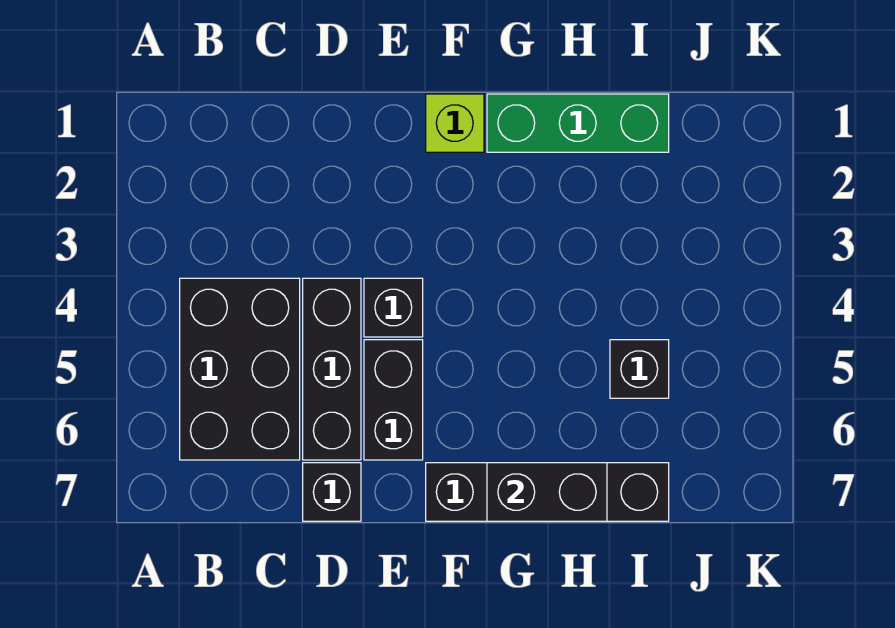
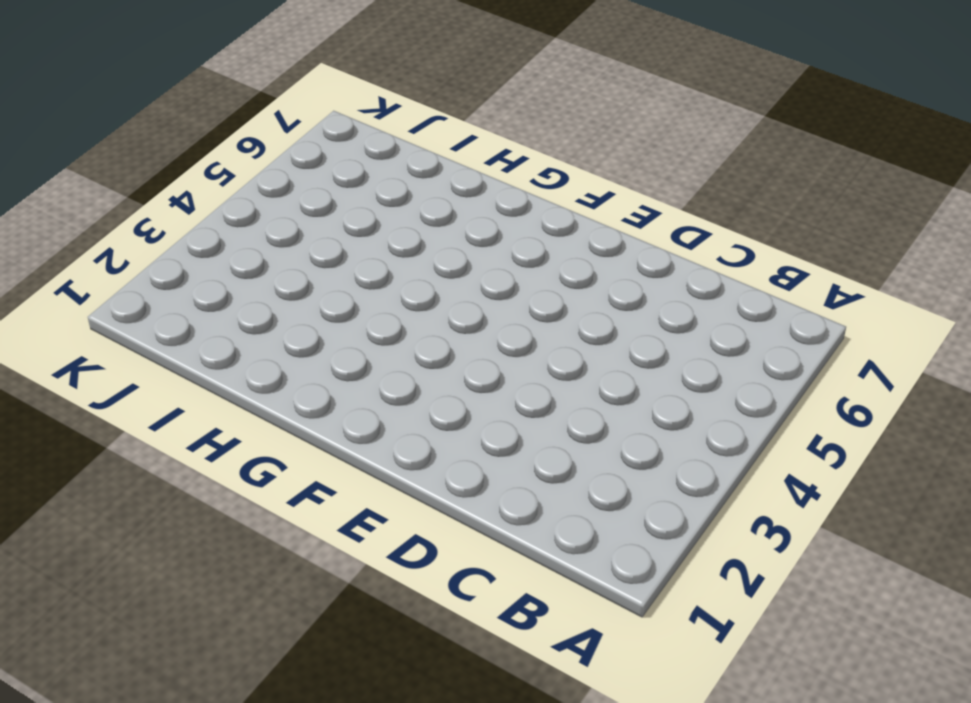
none -> black 2x3 brick [180,278,300,460]
none -> black 1x3 brick [303,278,361,460]

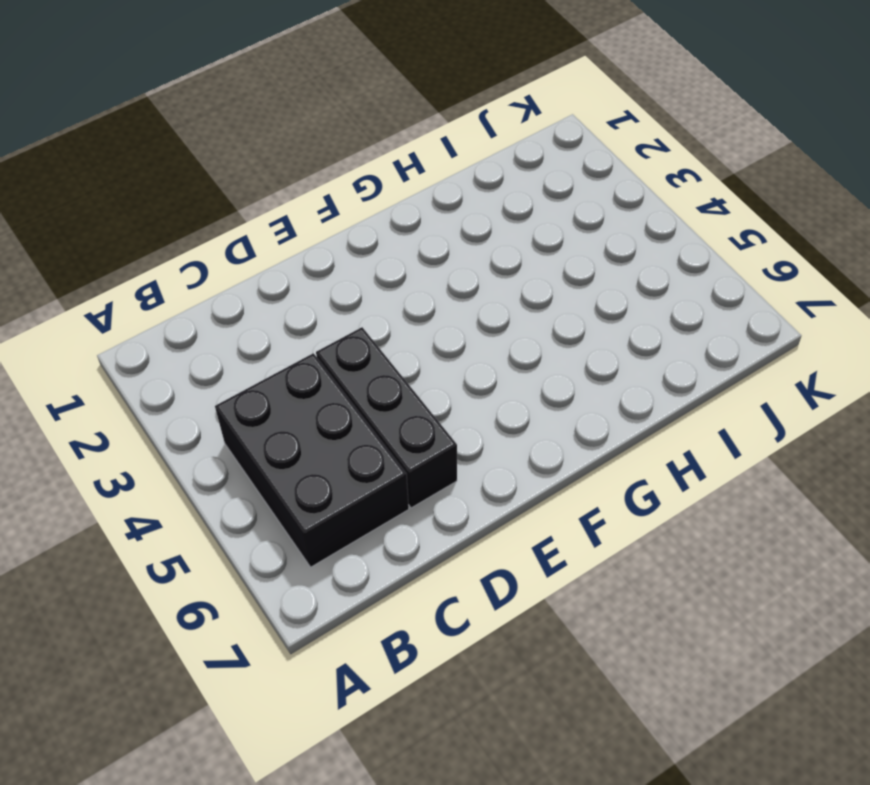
none -> black 1x1 brick [303,463,361,521]
none -> black 1x1 brick [364,278,423,337]

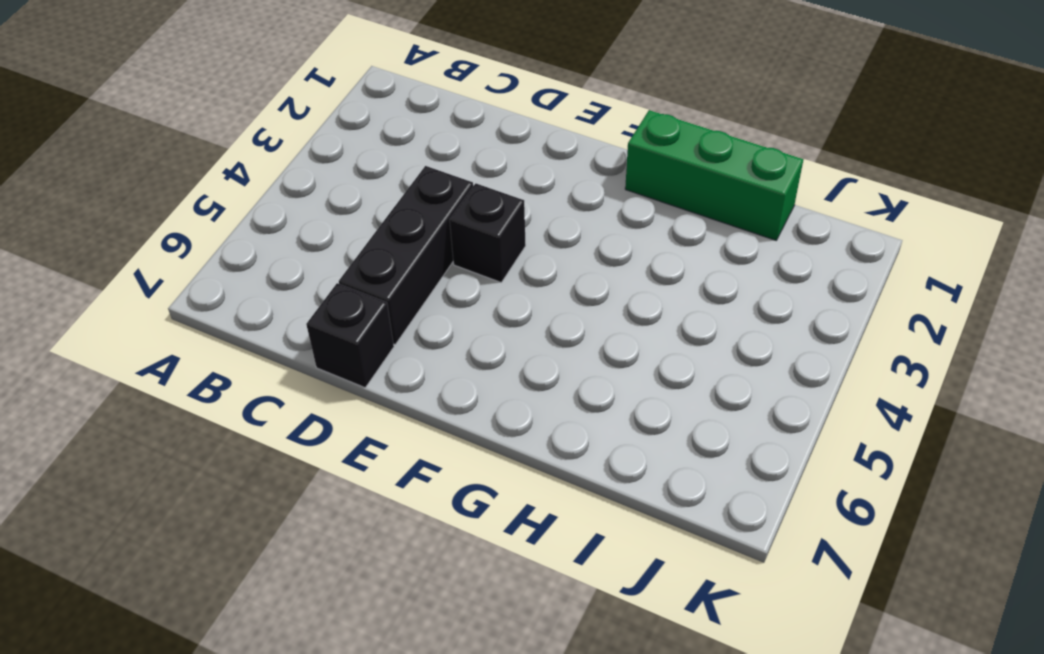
none -> black 2x3 brick [180,278,300,460]
none -> black 1x2 brick [364,340,423,460]

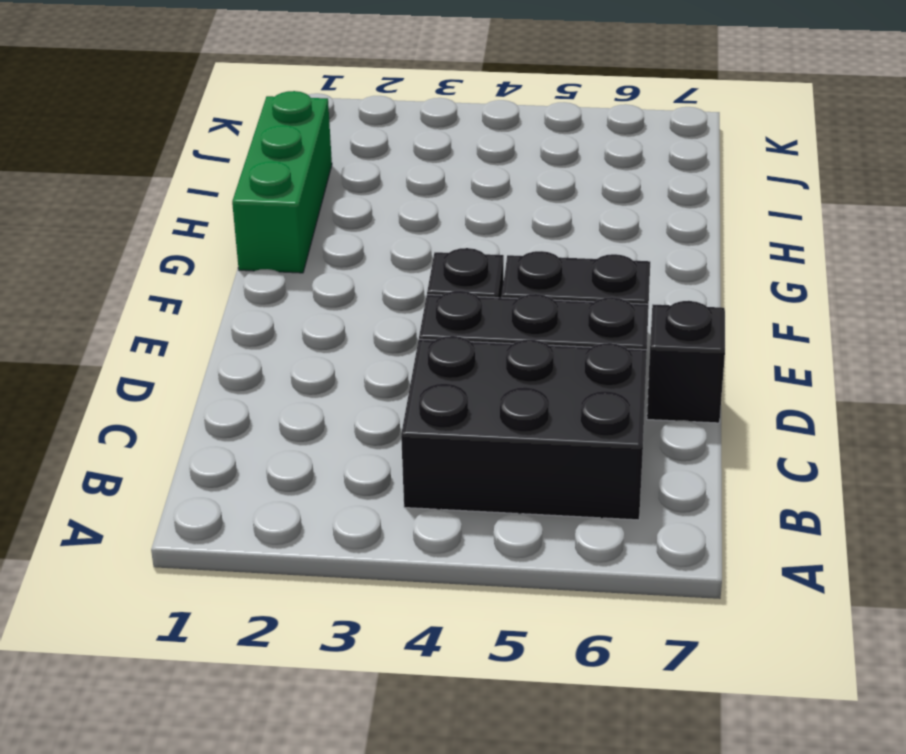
none -> lime 1x1 brick [426,94,484,152]
none -> black 1x4 brick [426,463,669,521]

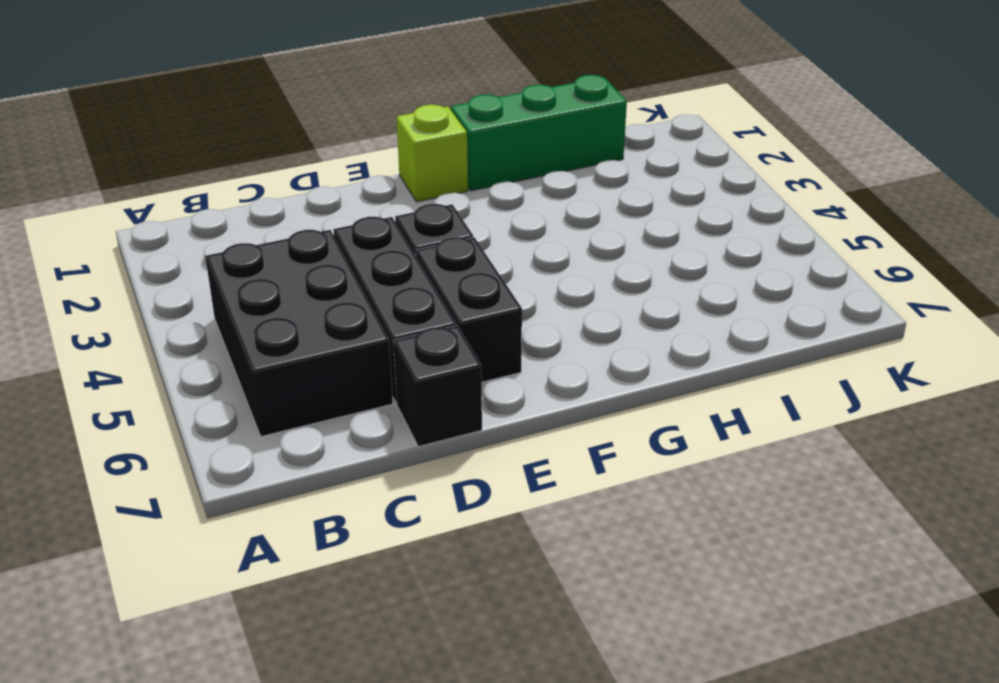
none -> black 1x4 brick [426,463,669,521]
none -> black 1x1 brick [610,340,669,398]

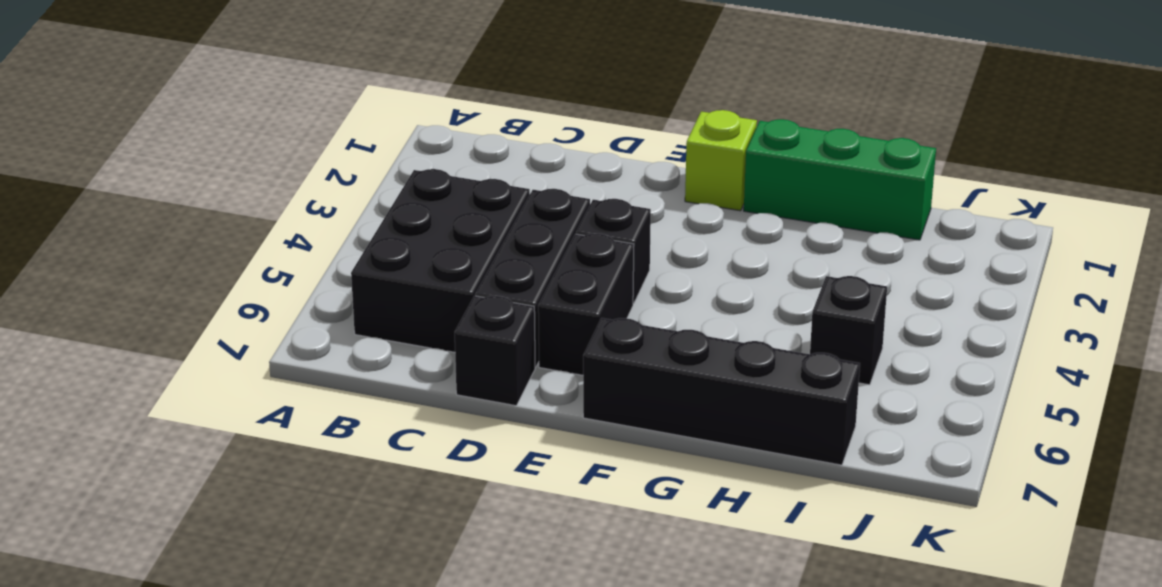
none -> black 1x2 brick [487,463,607,521]

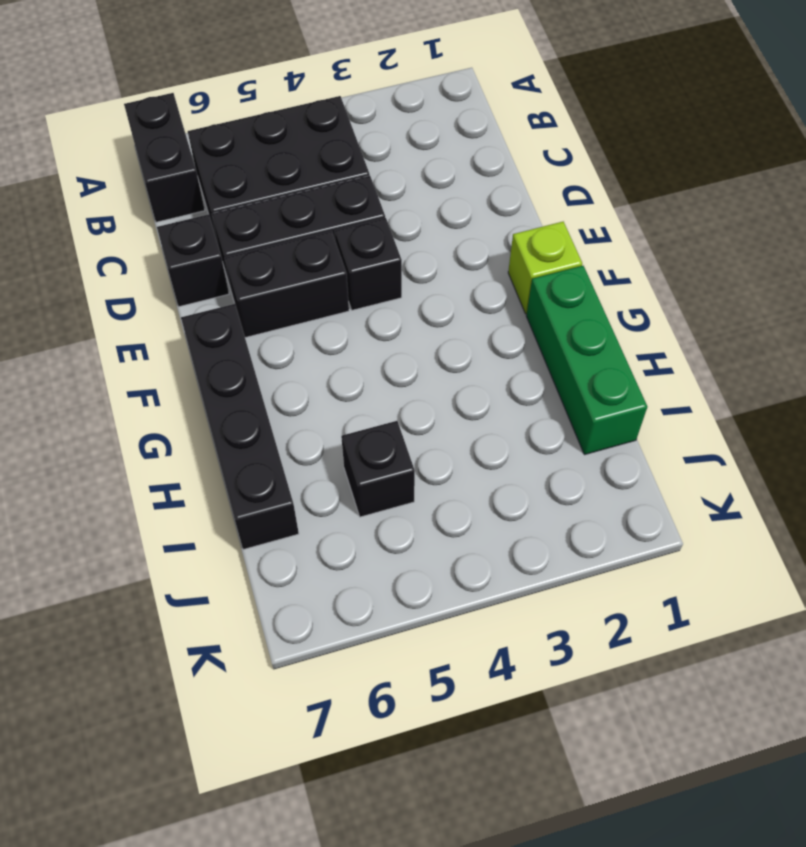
black 1x2 brick [124,93,205,222] -> black 1x2 brick moved to [487,463,607,521]

